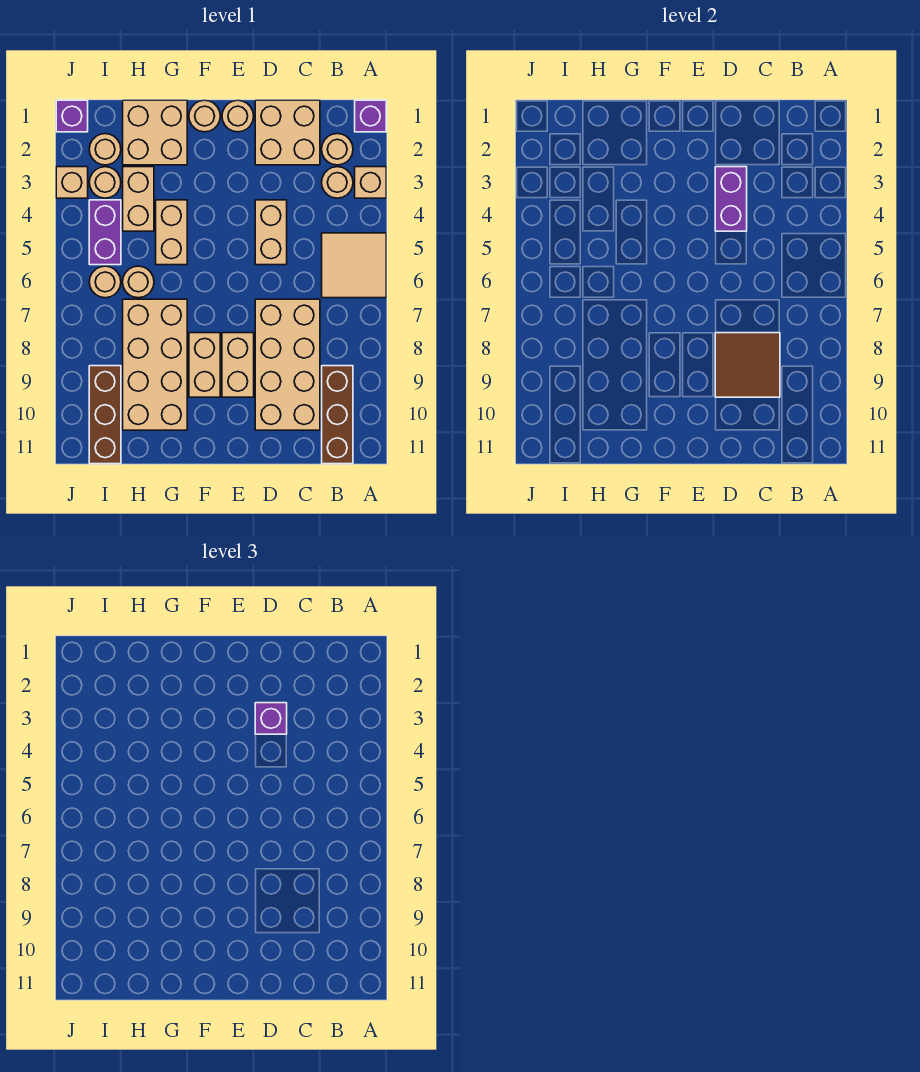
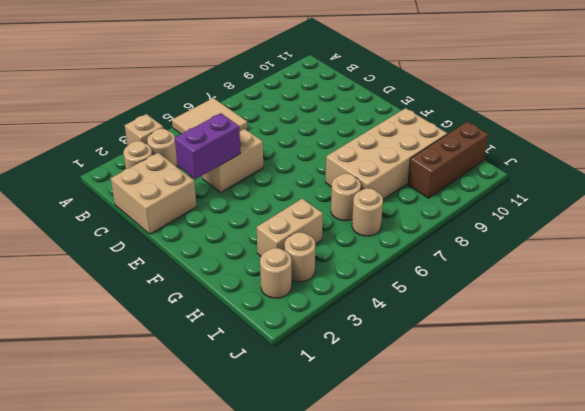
none -> purple 1x1 brick [355,100,386,132]
none -> brown 1x3 brick [322,366,353,464]
none -> tan 2x4 brick [255,299,320,430]

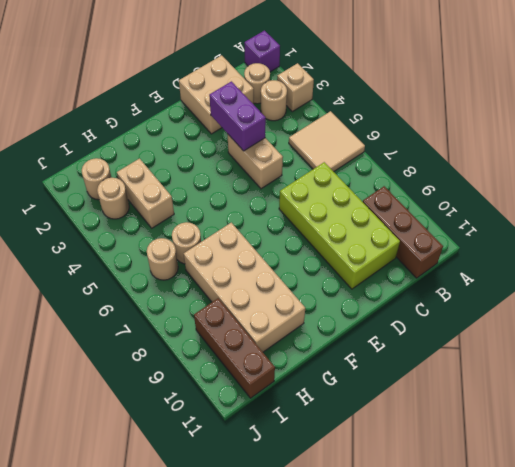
lime 2x4 brick [279,162,400,289] -> tan 2x4 brick [255,299,320,430]
none -> tan 1x1 round brick [222,100,254,132]
none -> tan 1x2 brick [222,333,254,397]
none -> tan 1x1 round brick [189,100,220,132]

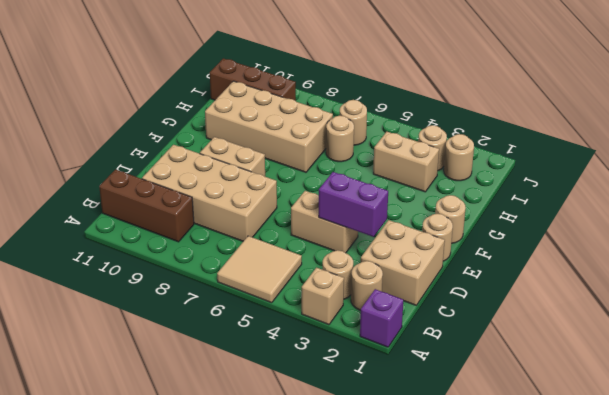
none -> tan 1x2 brick [189,333,220,397]
none -> tan 2x2 brick [123,100,187,165]
none -> tan 1x2 brick [156,200,187,265]

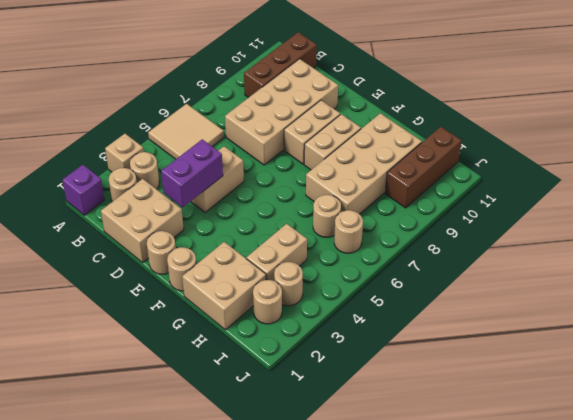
none -> tan 1x2 brick [156,200,187,265]
none -> purple 1x2 brick [89,200,121,265]
none -> purple 1x1 brick [56,100,88,132]

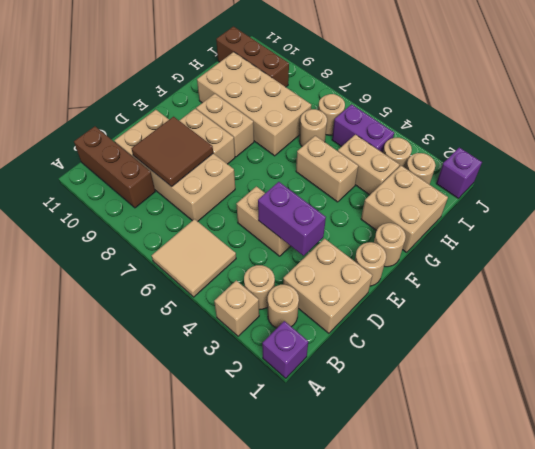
none -> tan 1x1 brick [56,167,88,198]
none -> purple 1x1 brick [255,703,287,734]

